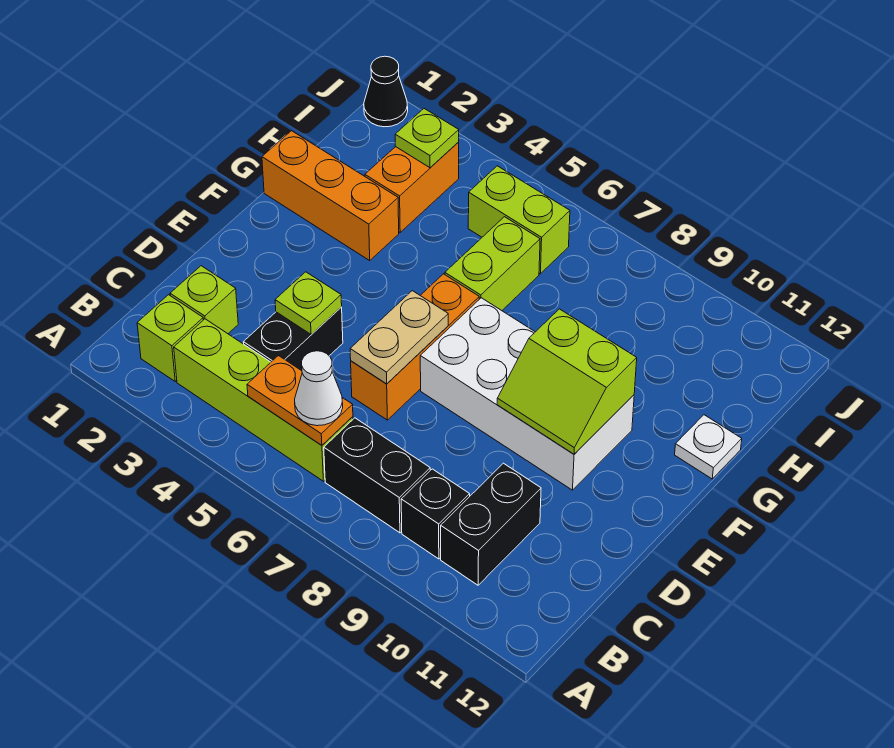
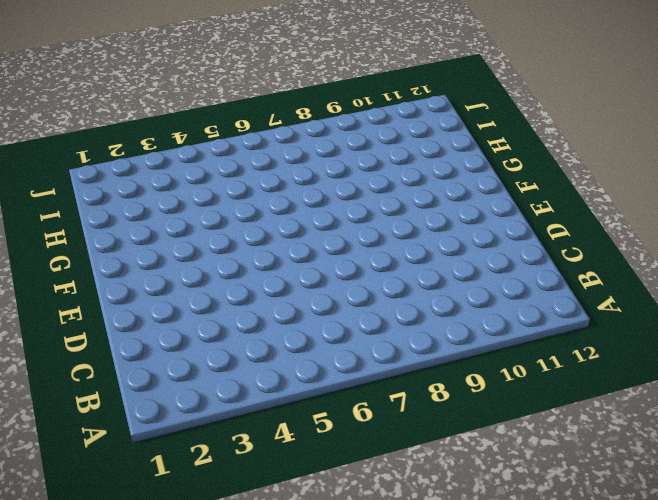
none -> lime 1x1 brick [137,295,203,381]
none -> lime 1x4 brick [174,319,353,481]
none -> black 1x2 brick [324,418,430,533]

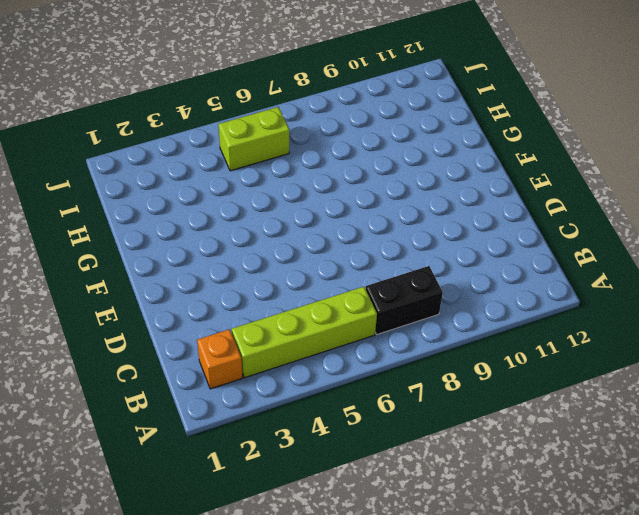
orange 1x1 brick [197,329,243,389] -> lime 1x1 brick [137,295,203,381]
none -> black 1x1 brick [401,469,470,559]
none -> black 1x2 brick [441,463,541,585]
none -> lime 1x1 brick [170,266,238,334]

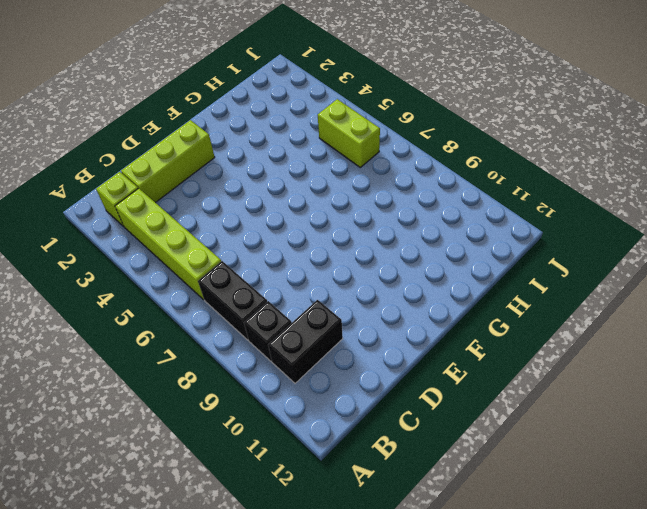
lime 1x3 brick [121,120,215,203] -> lime 1x1 brick [170,266,238,334]
none -> black 1x2 brick [243,307,343,371]
none -> orange 1x3 brick [351,274,479,420]
none -> white 2x4 brick [420,298,634,490]

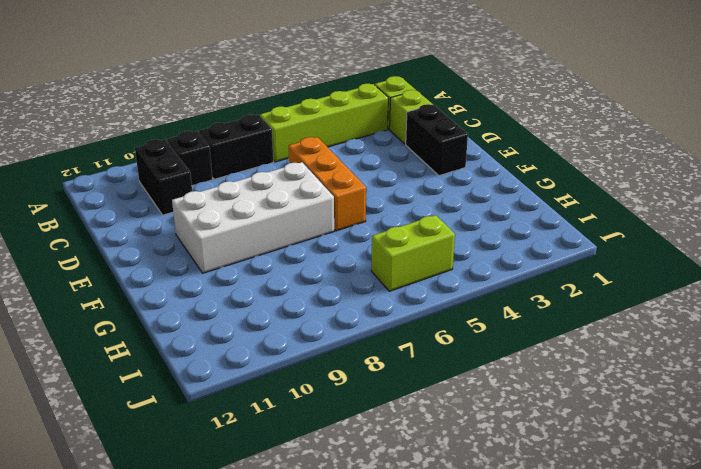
black 1x2 brick [406,104,468,176] -> black 1x2 brick moved to [243,307,343,371]
none -> orange 1x3 brick [262,131,399,260]
none -> lime 1x2 brick [445,217,540,310]
none -> white 1x1 plate [675,415,742,479]

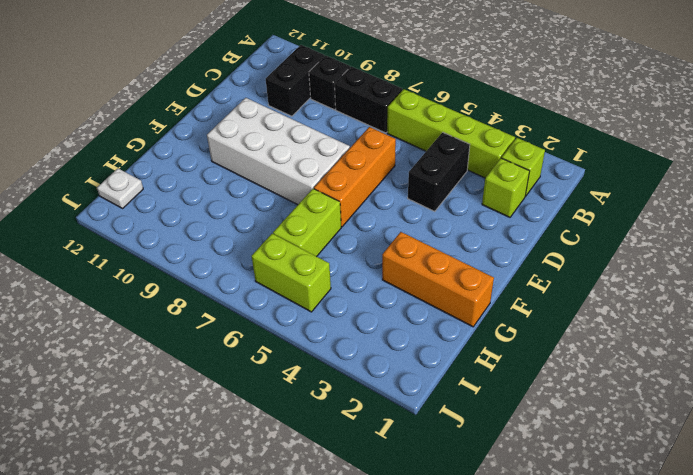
white 1x1 plate [97,169,143,208] -> white 1x1 plate moved to [675,415,742,479]
none -> orange 1x2 brick [365,142,459,232]
none -> black 1x1 cone [364,56,408,127]
none -> orange 1x2 plate [247,356,353,445]

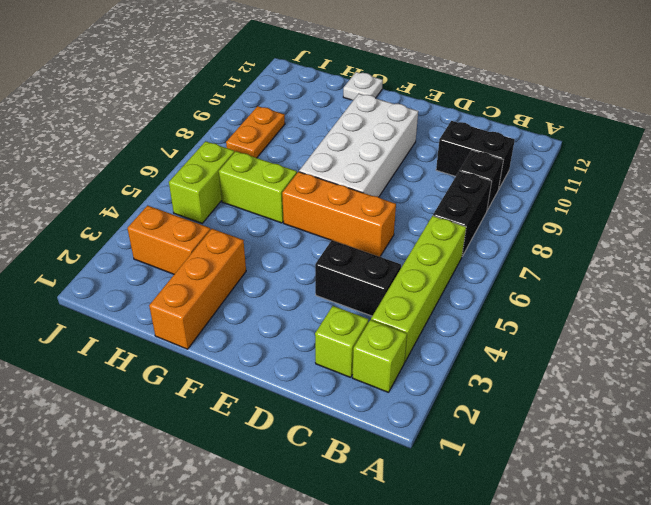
orange 1x2 plate [226,106,285,158] -> orange 1x2 plate moved to [247,356,353,445]
none -> black 1x1 cone [364,56,408,127]
none -> lime 1x1 plate [275,272,342,334]
none -> tan 1x2 plate [350,291,448,384]

